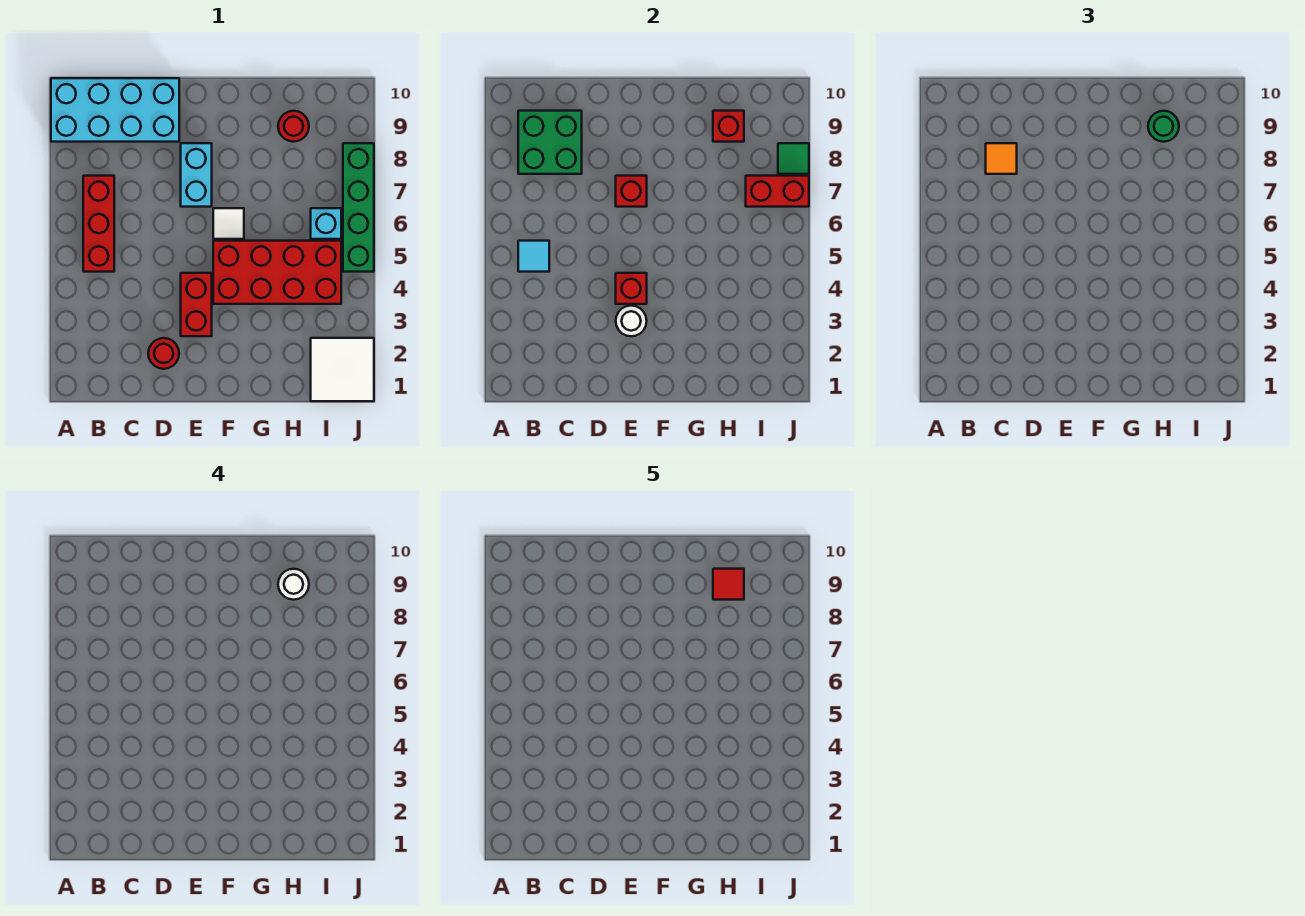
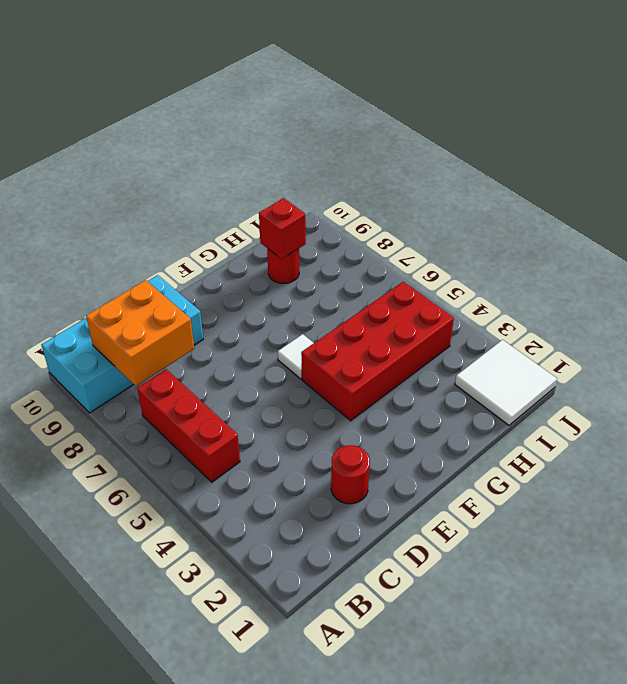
orange 2x2 brick [86,280,194,386] -> green 2x2 brick [518,111,582,174]
none -> red 1x2 brick [181,273,212,336]
none -> cyan 1x2 brick [181,143,212,207]
none -> cyan 1x1 brick [311,208,341,239]

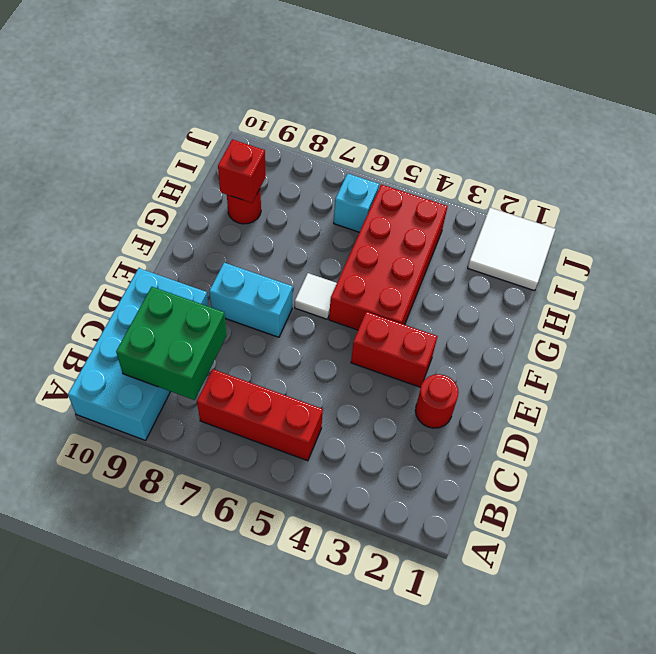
none -> green 1x4 brick [343,143,374,272]
none -> cyan 1x1 tile [518,241,549,272]
none -> white 1x1 round brick [616,306,647,336]

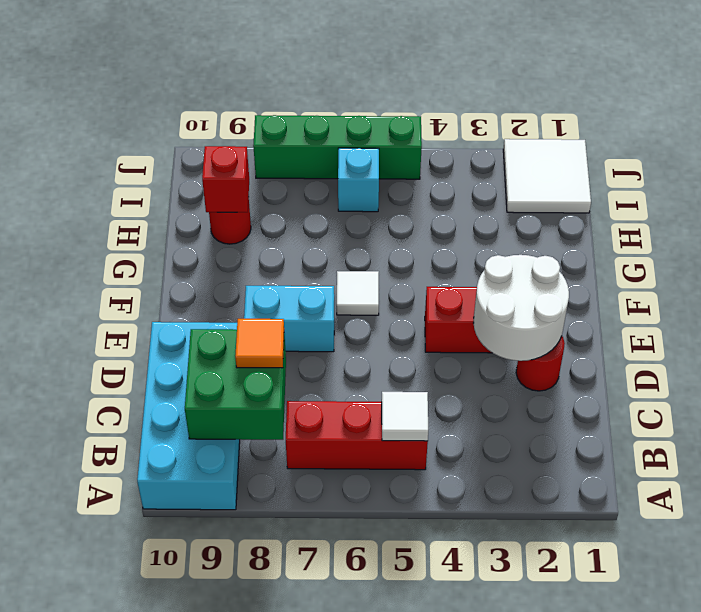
white 1x1 tile [382,392,428,441] -> cyan 1x1 tile [518,241,549,272]
white 2x2 round brick [474,255,569,361] -> white 1x1 round brick [616,306,647,336]
none -> red 2x4 brick [213,241,341,304]
none -> red 1x1 brick [616,273,647,304]
none -> red 1x1 brick [616,176,647,207]

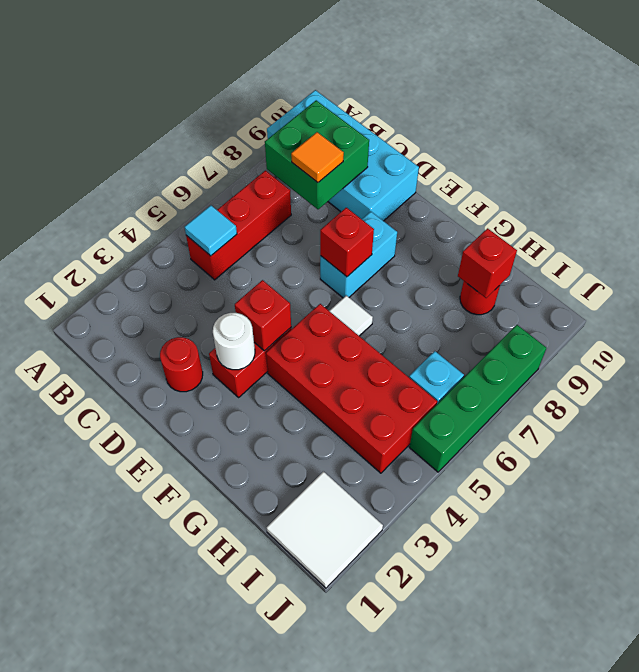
none -> red 1x2 brick [746,176,809,207]
none -> green 1x1 tile [778,143,809,174]
none -> green 1x1 round brick [1148,111,1179,142]

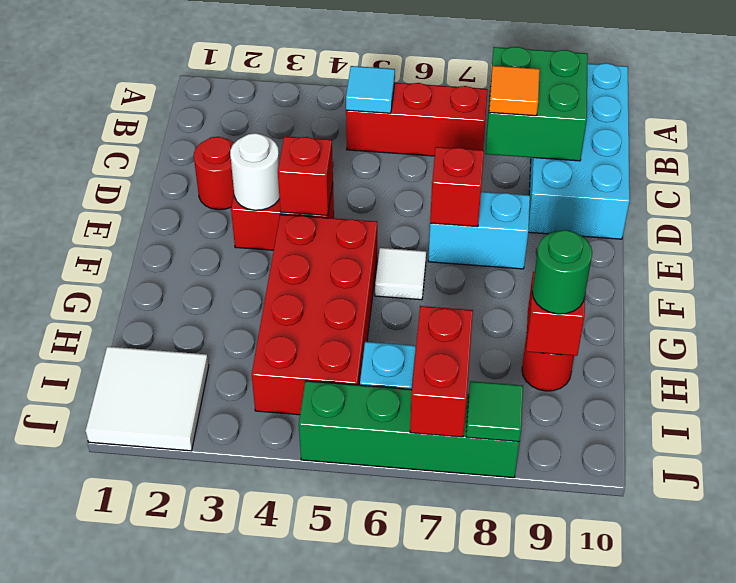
none -> white 1x1 round brick [278,569,309,600]
none -> red 1x1 tile [713,569,744,600]

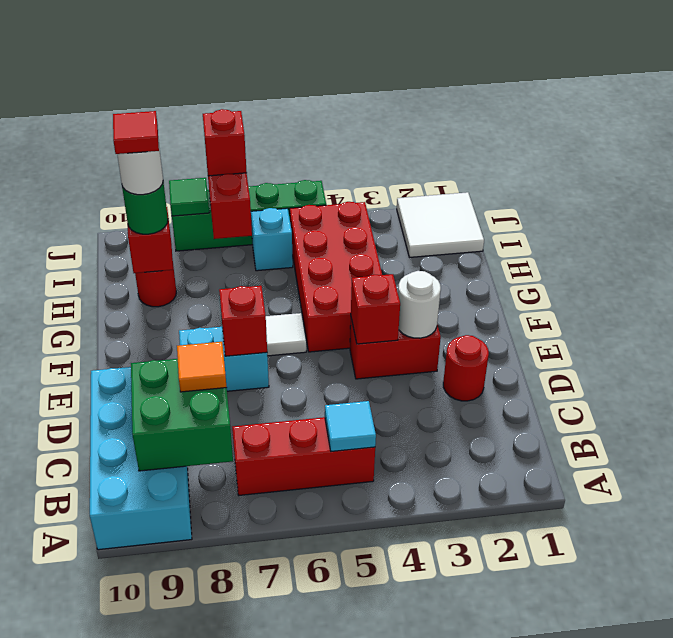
red 1x1 brick [203,109,247,176] -> none

